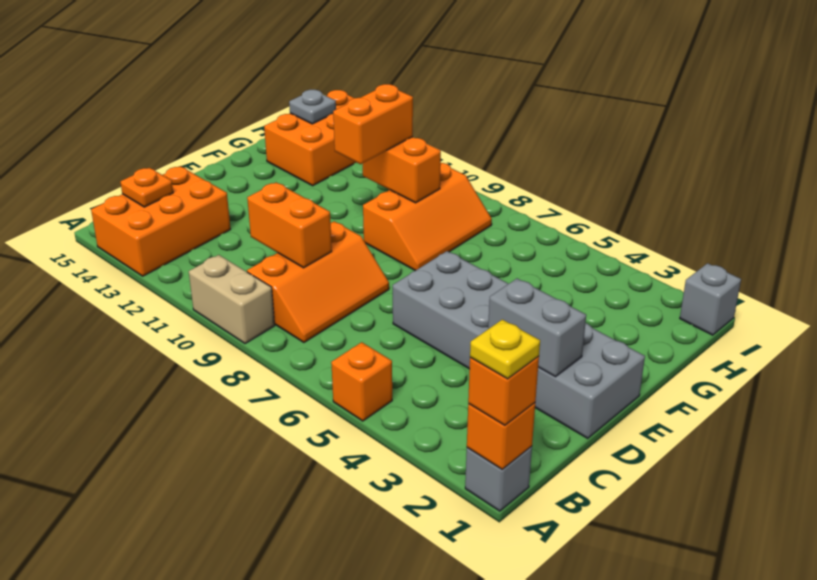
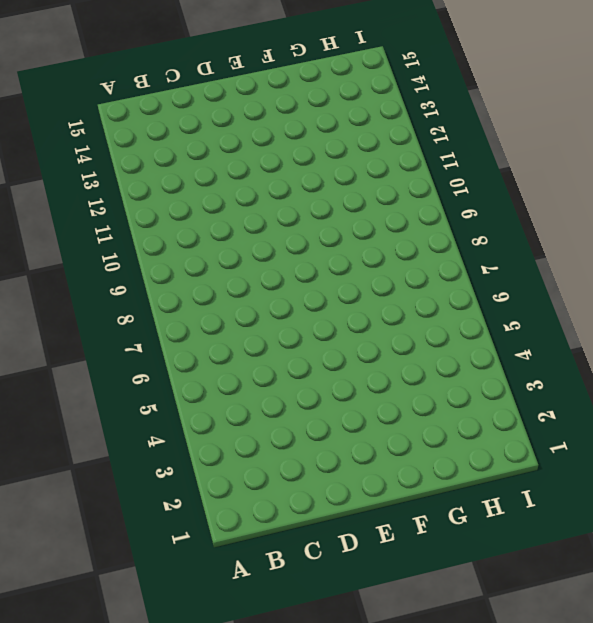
none -> grey 1x1 brick [465,446,532,511]
none -> orange 1x1 brick [331,342,392,421]
none -> tan 1x2 brick [189,255,275,344]

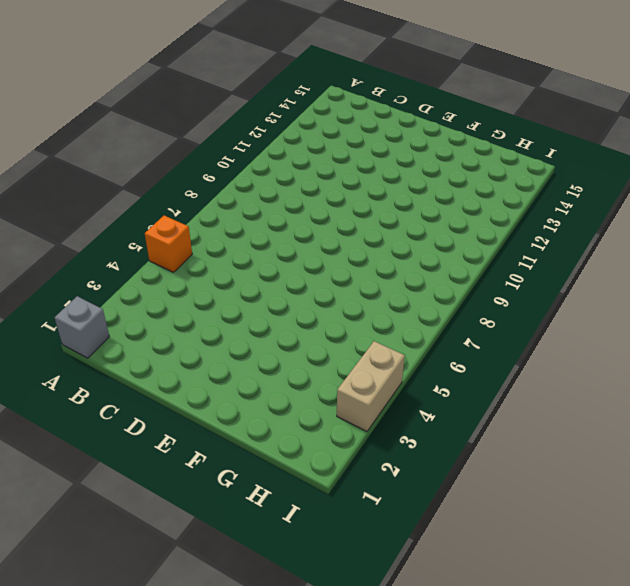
tan 1x2 brick [337,341,405,431] -> tan 1x2 brick moved to [189,255,275,344]
none -> orange 2x3 brick [91,166,231,276]
none -> orange 2x3 slope [247,221,389,342]
none -> grey 2x6 brick [393,251,645,438]

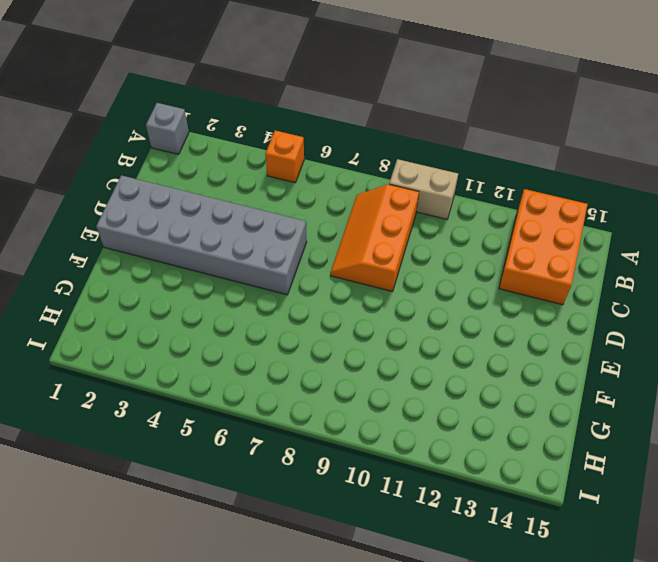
none -> orange 2x3 slope [363,163,492,271]
none -> orange 2x3 brick [264,90,356,186]
none -> grey 1x1 brick [680,263,741,335]

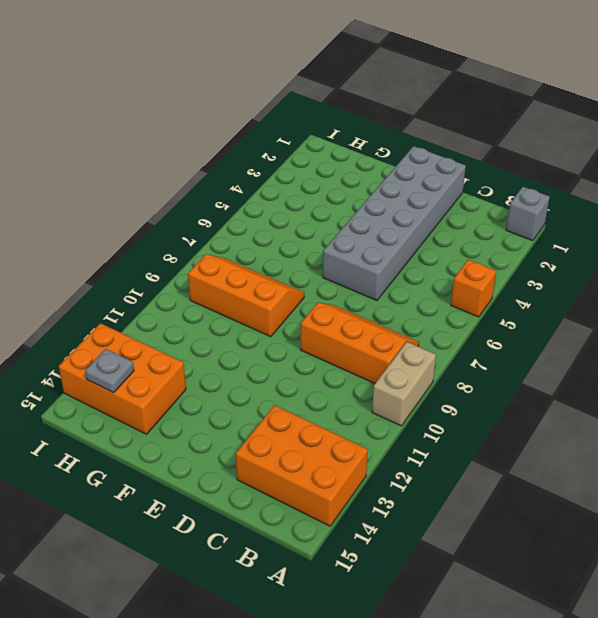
none -> grey 1x1 brick [680,263,741,335]
none -> orange 1x1 brick [467,403,535,469]
none -> orange 1x1 plate [121,168,173,207]

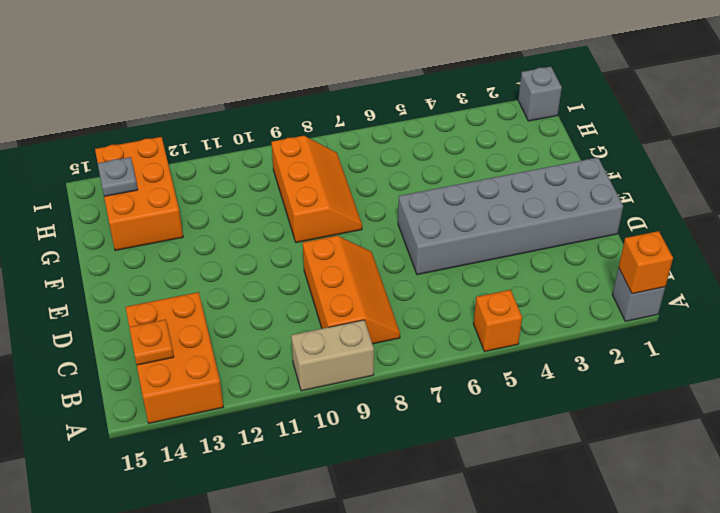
none -> orange 1x2 brick [247,182,332,268]
none -> grey 1x2 brick [488,278,586,377]
none -> orange 1x2 brick [363,137,441,203]

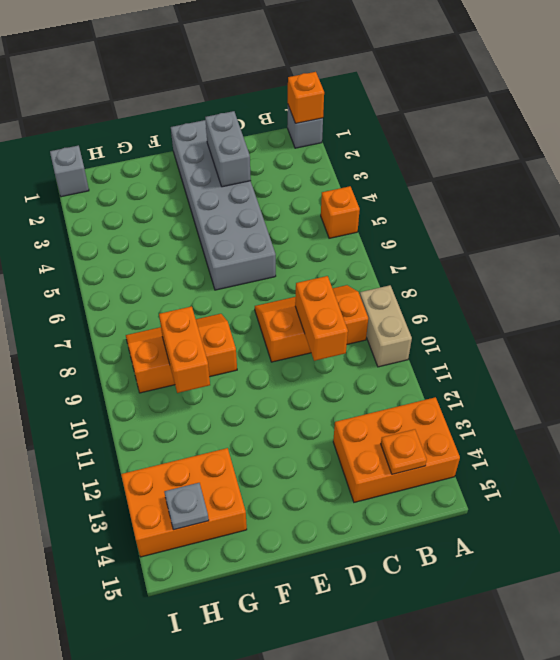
none -> orange 1x1 brick [468,356,539,425]
none -> orange 1x2 brick [333,84,413,164]
none -> yellow 1x1 plate [470,320,540,379]

